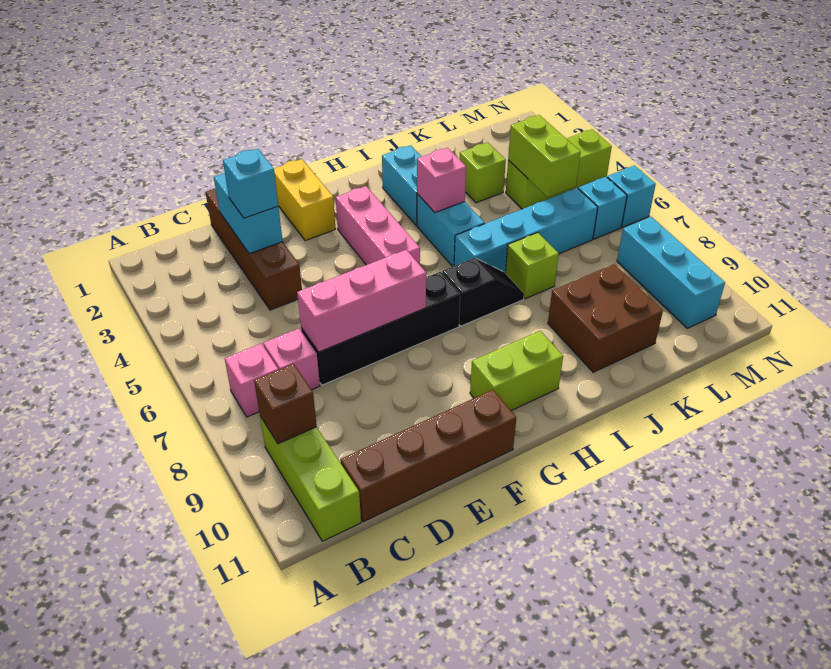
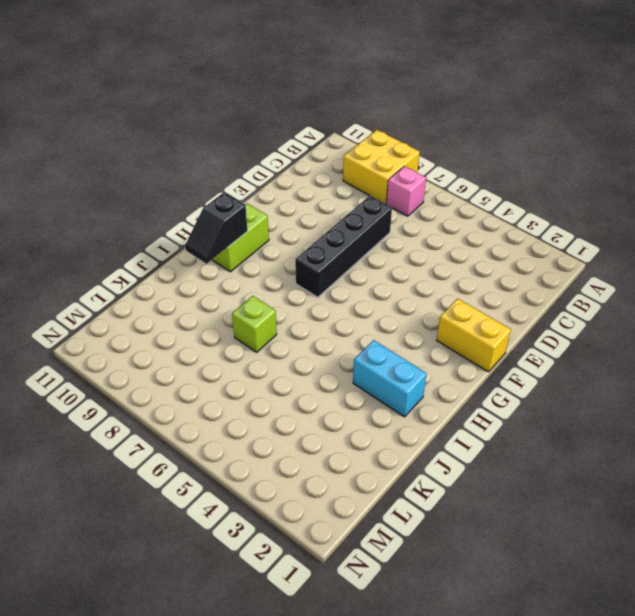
yellow 2x2 brick [343,130,420,204] -> lime 1x3 brick [260,416,361,541]
black 1x2 slope [185,192,248,264] -> black 1x2 slope moved to [442,258,524,326]
none -> pink 1x1 brick [263,329,320,390]
none -> brown 1x4 brick [340,390,516,522]
none -> brown 1x4 brick [206,188,302,310]

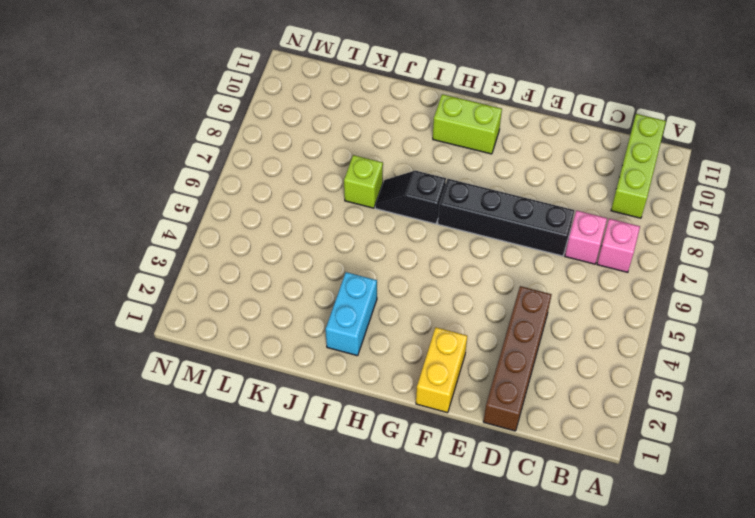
none -> brown 1x4 brick [340,390,516,522]
none -> pink 1x3 brick [336,186,420,265]
none -> cyan 1x2 brick [417,194,485,267]

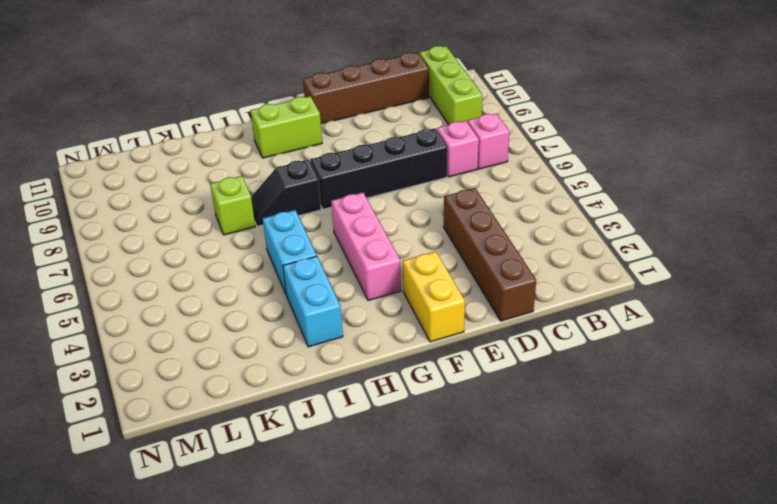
none -> cyan 1x4 brick [454,188,598,273]
none -> brown 2x2 brick [548,264,663,372]
none -> lime 1x1 brick [459,142,506,203]

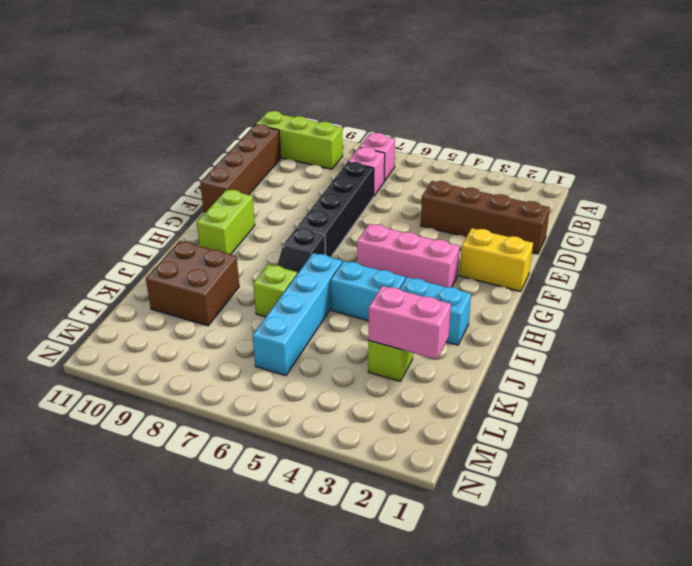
pink 1x2 brick [369,286,451,360] -> none
none -> lime 1x3 brick [506,129,612,209]
none -> cyan 1x1 brick [578,177,627,239]
none -> cyan 1x3 brick [617,217,725,328]

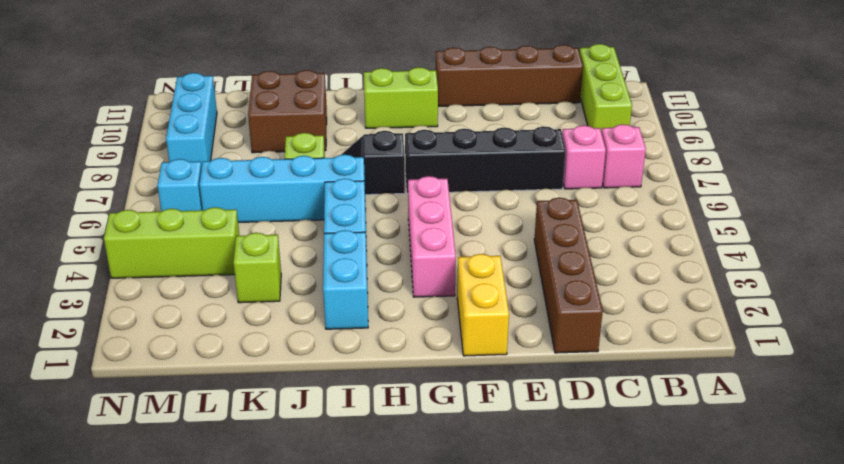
none -> cyan 1x1 brick [607,166,656,227]
none -> brown 1x1 brick [254,364,317,444]
none -> cyan 1x2 brick [214,173,283,254]

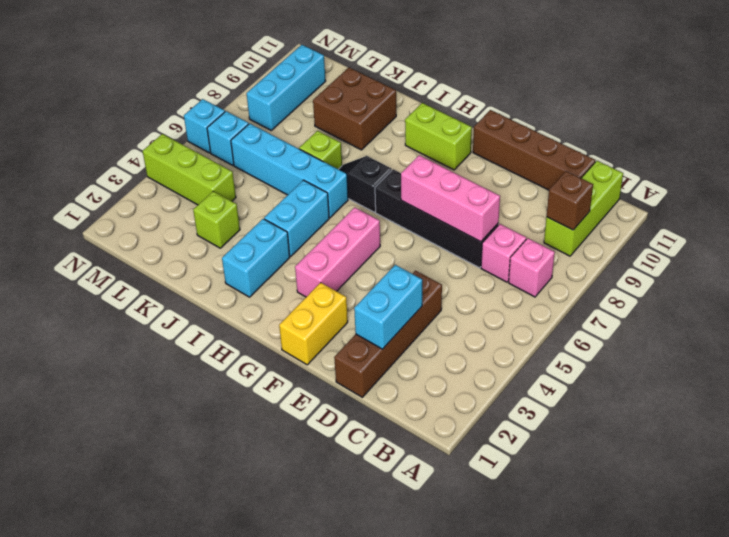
none -> pink 1x1 brick [417,148,466,212]
none -> lime 1x2 brick [508,115,581,197]
none -> cyan 1x1 brick [223,149,278,218]

